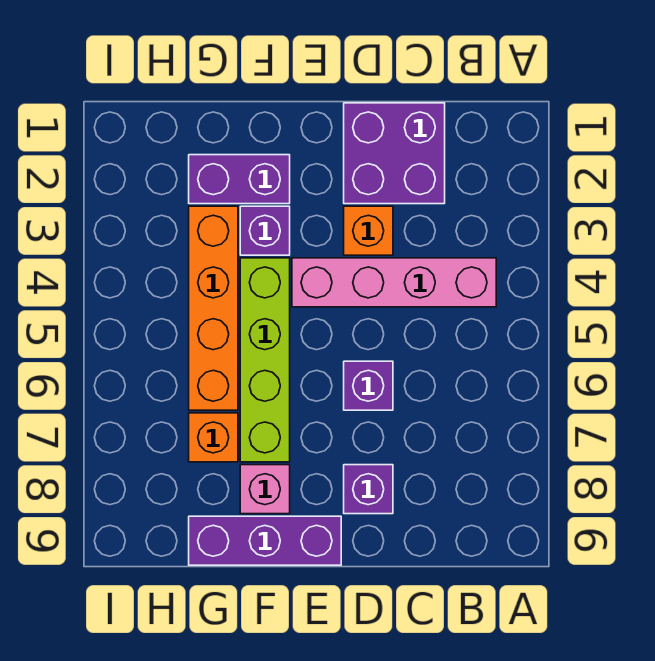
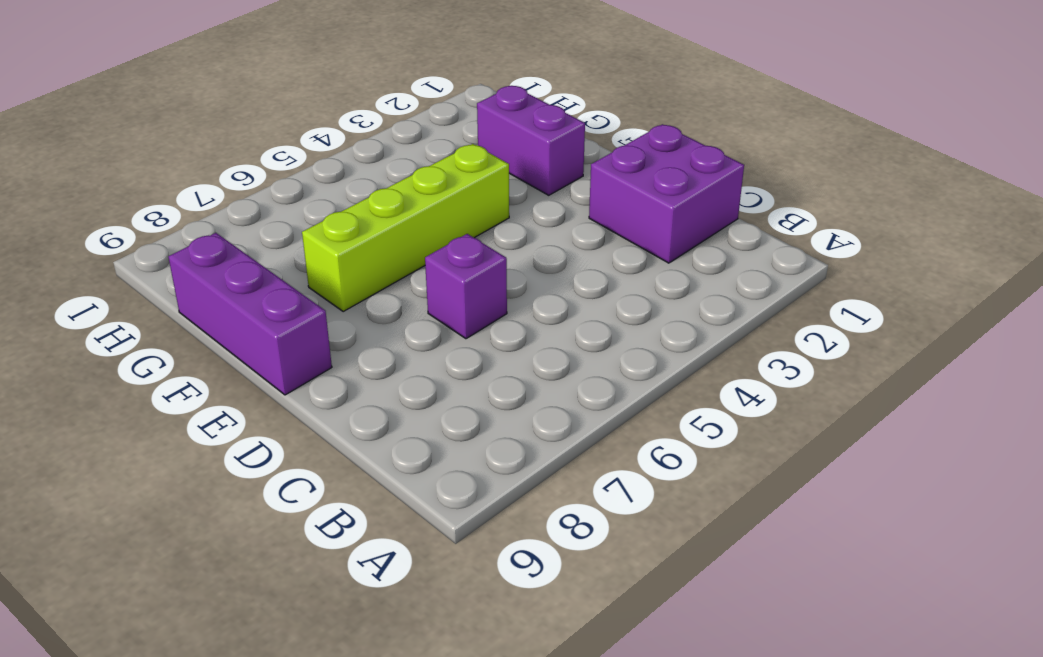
none -> pink 1x4 brick [292,258,496,307]
none -> orange 1x1 brick [344,206,393,255]
none -> purple 1x1 brick [344,465,393,514]

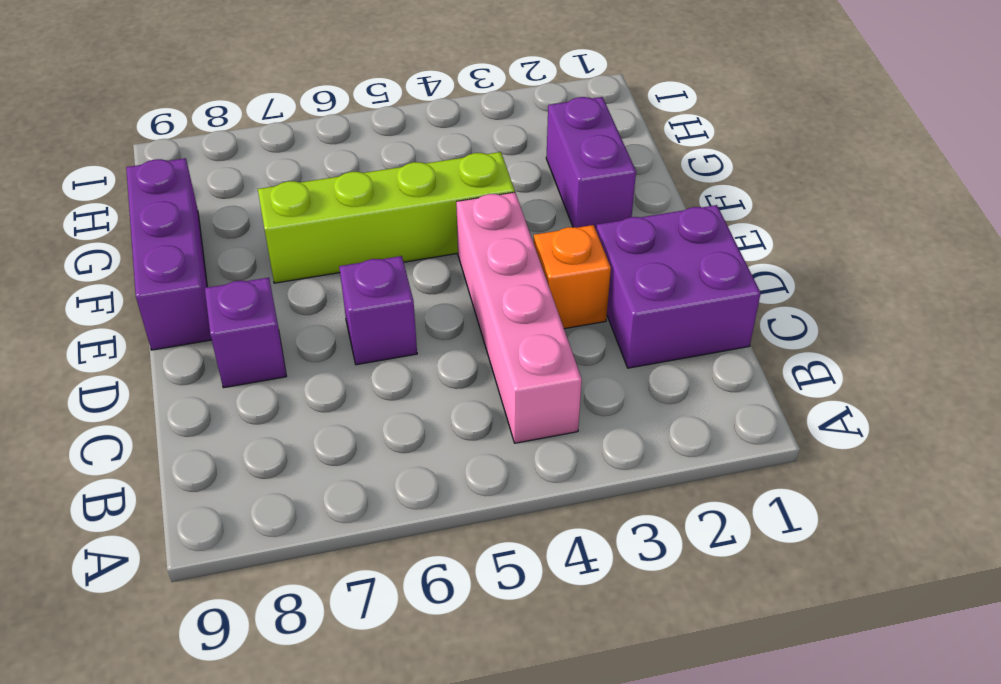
none -> purple 1x1 brick [240,206,290,255]
none -> pink 1x1 brick [240,465,290,514]
none -> orange 1x4 brick [189,206,238,410]

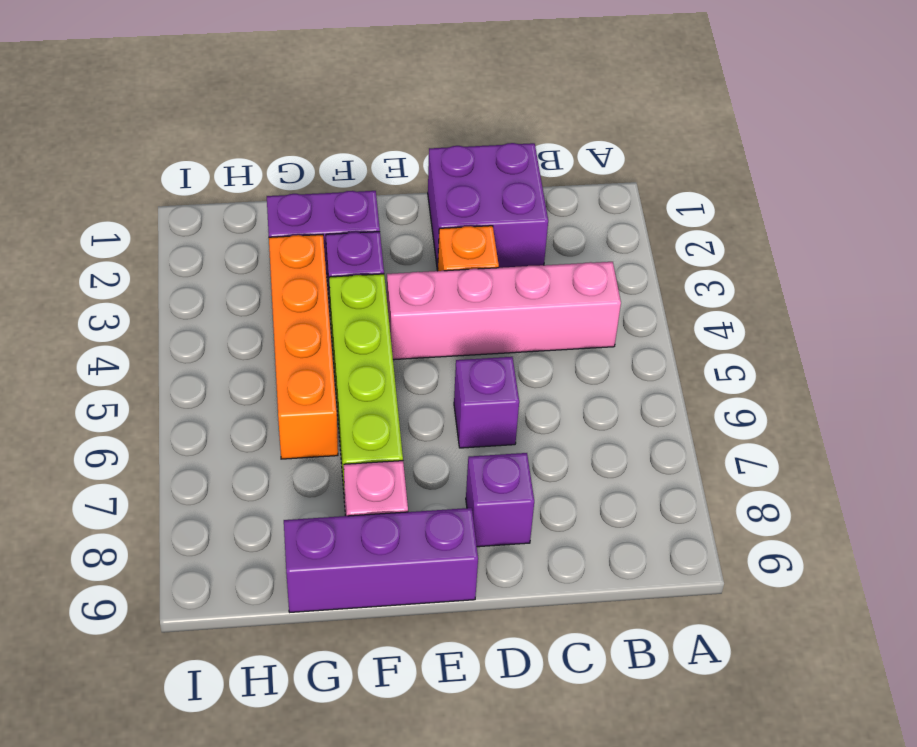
none -> orange 1x1 brick [189,413,238,462]

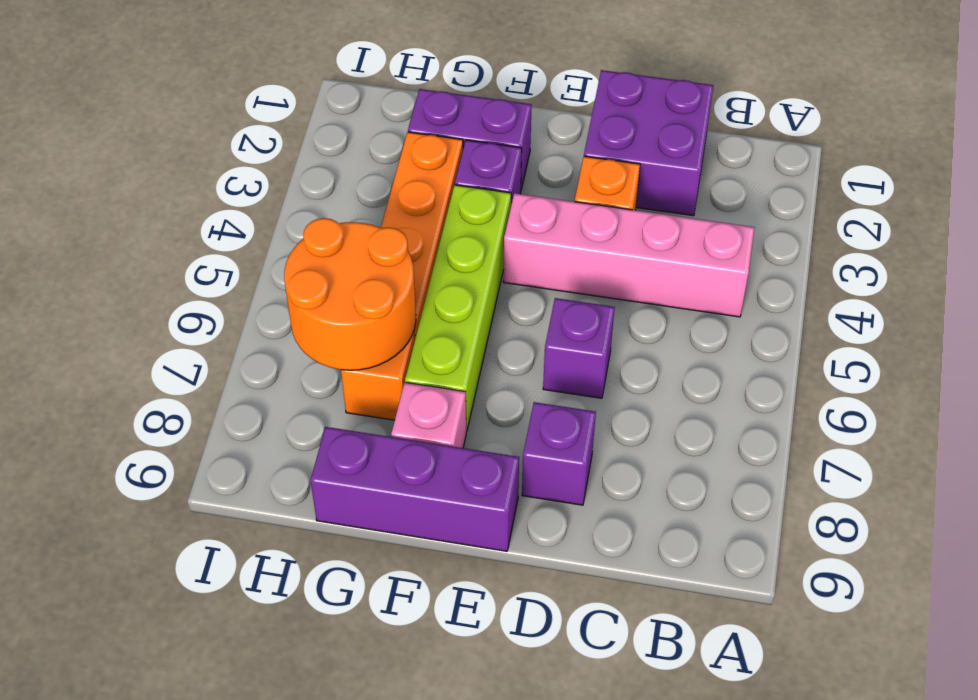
orange 2x2 round brick [284,218,416,370] -> none

